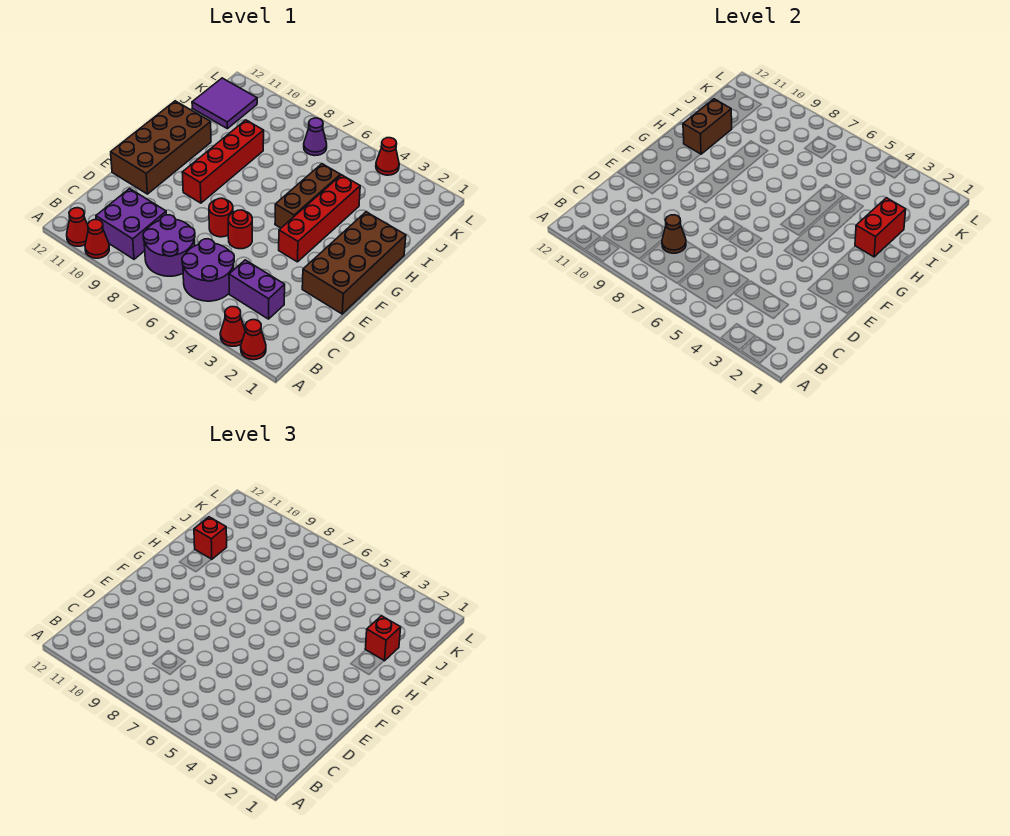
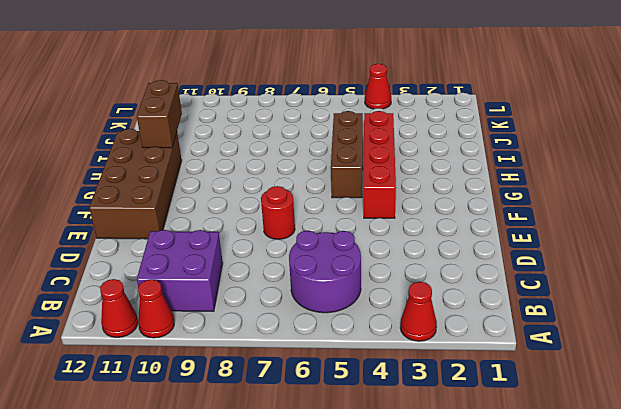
none -> red 1x1 cone [241,320,266,360]
none -> purple 2x2 round brick [143,215,195,276]
none -> purple 1x2 brick [229,260,285,319]

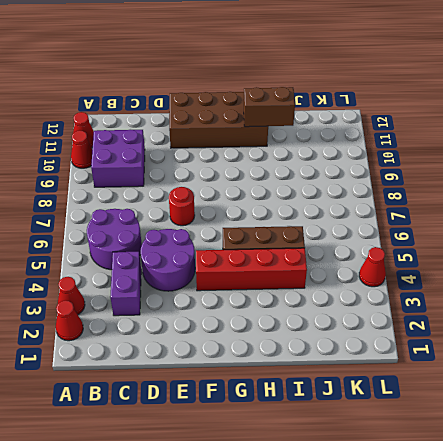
purple 2x2 round brick [141,229,195,291] -> purple 2x2 round brick moved to [143,215,195,276]
none -> brown 2x4 brick [302,212,406,314]
none -> red 1x1 round brick [228,210,252,249]
none -> red 1x4 brick [182,120,264,203]

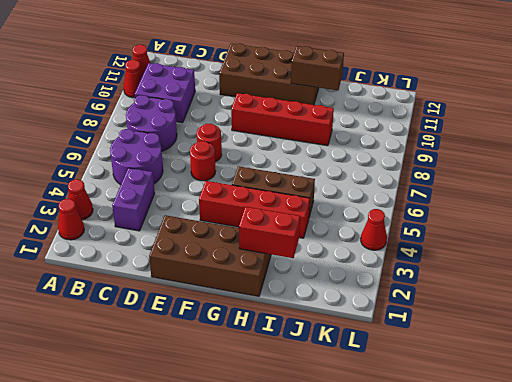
none -> purple 2x2 tile [192,78,257,129]
none -> purple 1x1 cone [304,118,327,156]
none -> brown 1x1 cone [662,215,686,253]

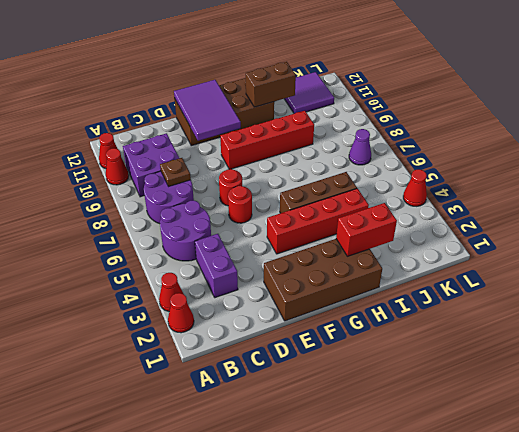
brown 1x1 plate [160,158,191,186] -> brown 1x1 cone [662,215,686,253]
purple 2x3 tile [174,80,241,141] -> none
none -> red 1x1 brick [365,616,401,661]
none -> red 1x1 brick [194,517,227,559]

